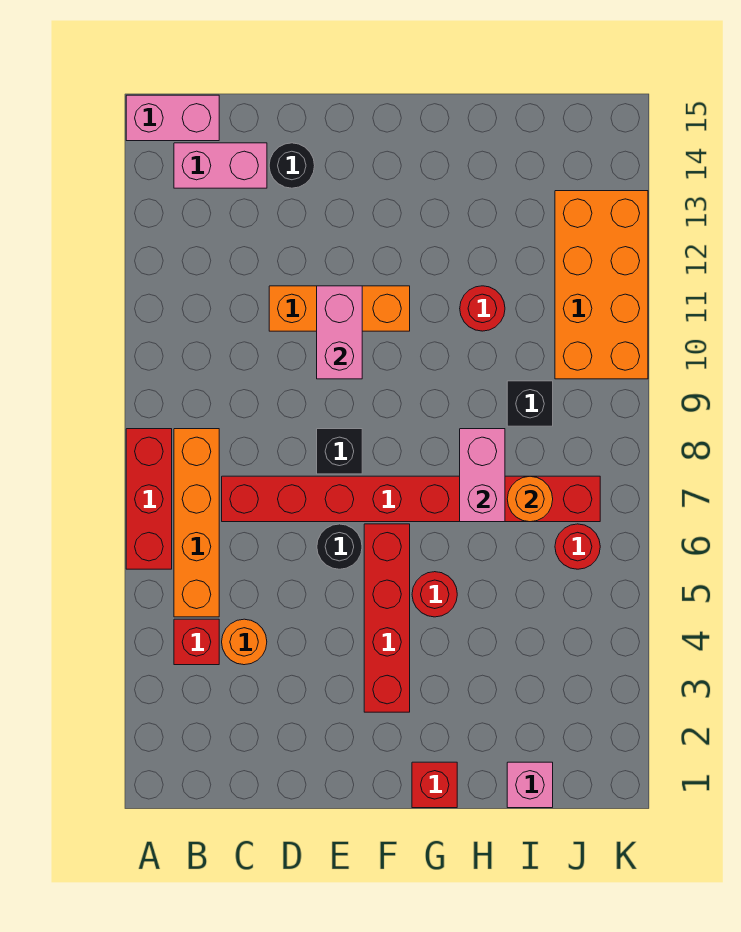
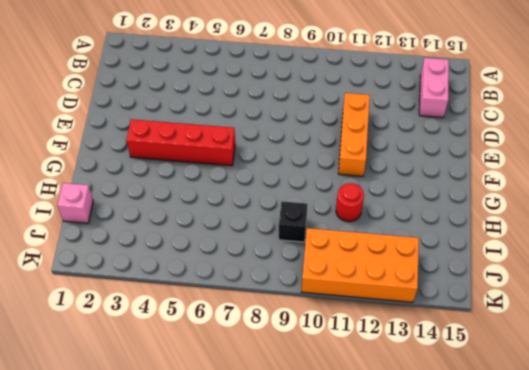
none -> red 1x3 brick [126,429,172,569]
none -> pink 1x2 brick [126,95,219,141]
none -> red 1x1 brick [174,619,219,665]

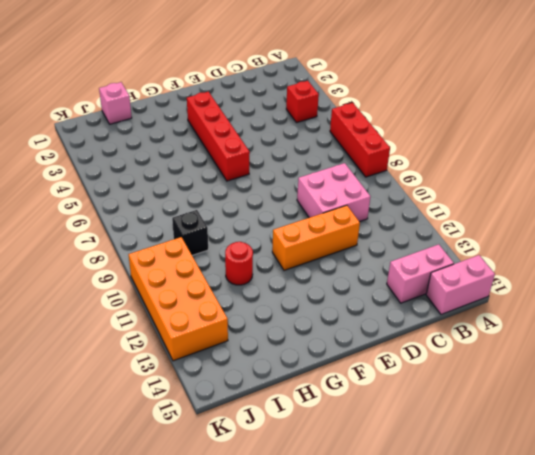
pink 2x2 brick [297,163,370,222] -> none
none -> orange 1x4 brick [174,429,219,617]
none -> orange 1x1 round brick [222,619,267,665]
none -> red 1x8 brick [222,476,600,522]

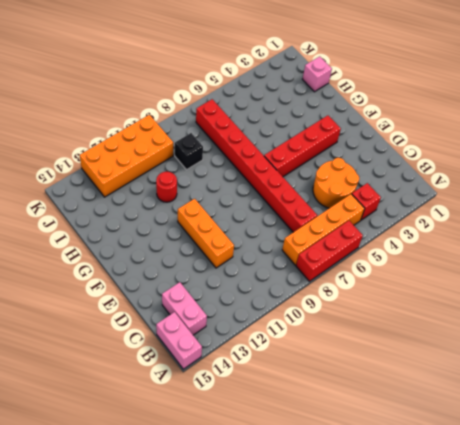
orange 2x2 round brick [313,158,359,208] -> orange 1x1 round brick [222,619,267,665]
none -> black 1x1 round brick [269,143,315,188]
none -> black 1x1 round brick [317,524,362,569]
none -> black 1x1 brick [317,429,362,474]

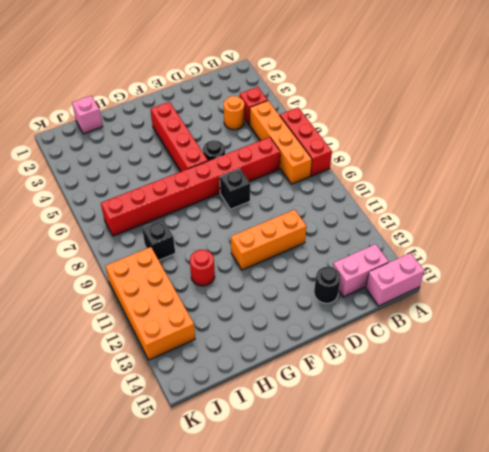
none -> red 1x1 brick [412,762,457,808]
none -> red 1x1 round brick [412,572,457,617]
none -> red 1x1 round brick [555,524,600,569]

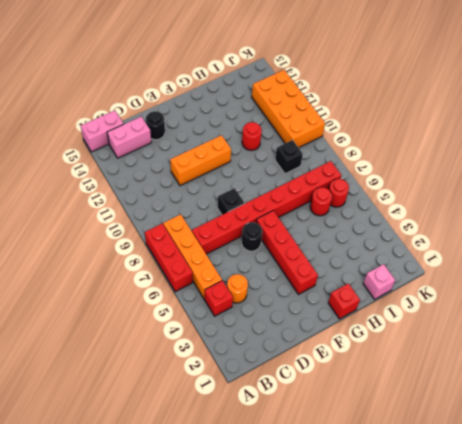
red 1x1 round brick [310,187,332,216] -> red 1x1 round brick moved to [412,572,457,617]
none -> pink 1x2 brick [317,286,362,379]
none -> pink 1x2 brick [460,429,505,522]
none -> orange 1x1 round brick [507,476,553,522]

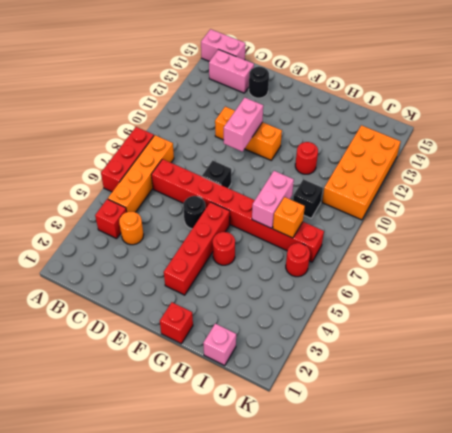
orange 1x1 brick [273,197,305,238] -> orange 1x1 round brick [507,476,553,522]

